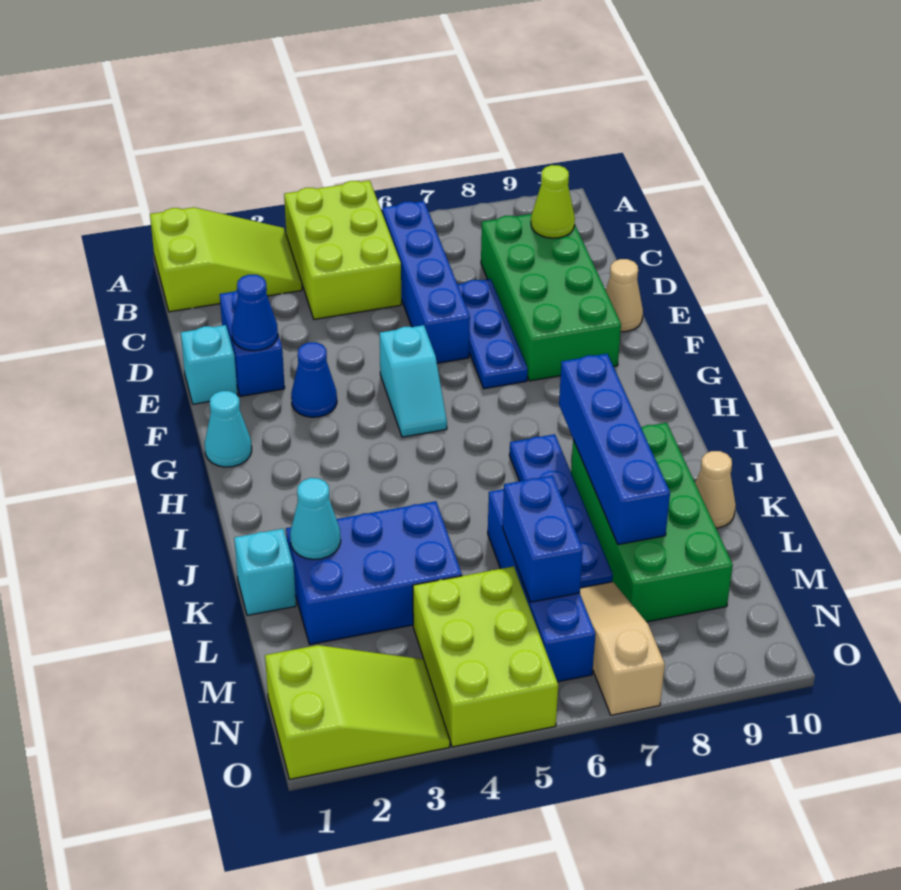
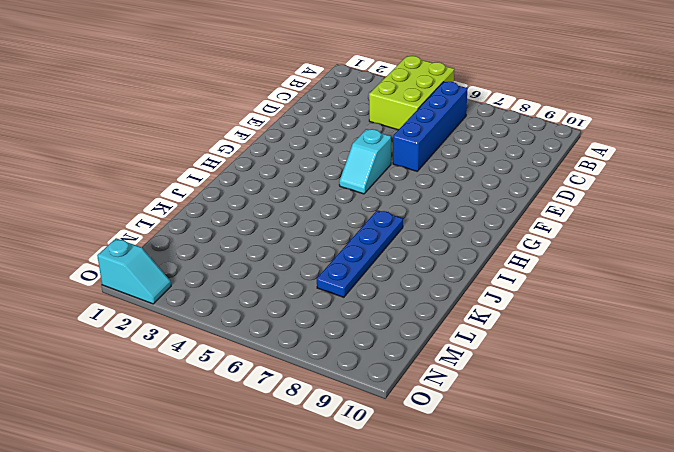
cyan 1x2 slope [97,238,171,304] -> lime 2x3 slope [265,645,450,779]
none -> lime 2x3 slope [150,207,302,312]
none -> green 2x4 brick [481,214,621,381]
none -> blue 1x2 brick [220,290,285,396]

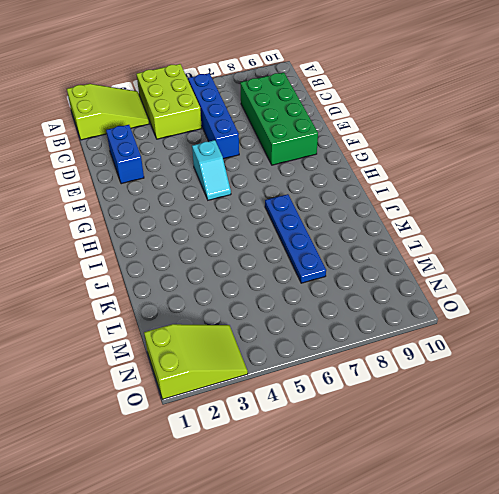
none -> blue 1x3 plate [457,279,528,389]
none -> cyan 1x1 brick [181,325,238,404]
none -> tan 1x1 cone [606,259,643,332]

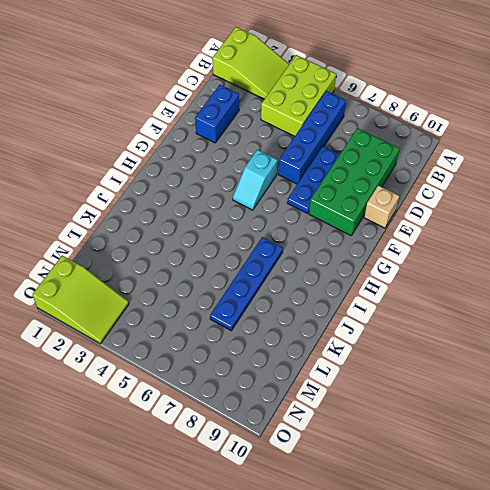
tan 1x1 brick [364,185,399,228] -> tan 1x1 cone [606,259,643,332]
none -> cyan 1x1 brick [181,325,238,404]
none -> blue 1x1 cone [291,342,337,417]
none -> cyan 1x1 cone [205,391,252,467]

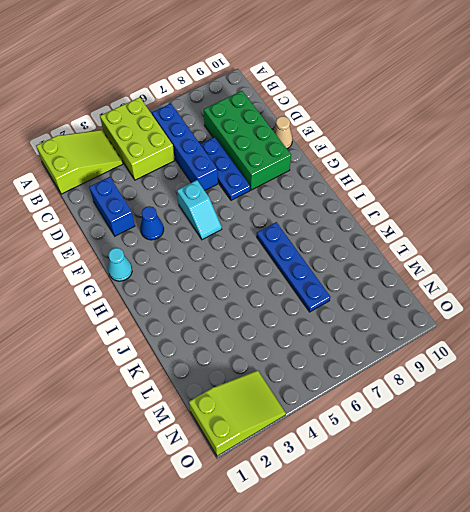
none -> cyan 1x1 brick [181,325,238,404]
none -> green 2x4 brick [571,423,733,622]
none -> cyan 1x1 brick [234,529,296,615]

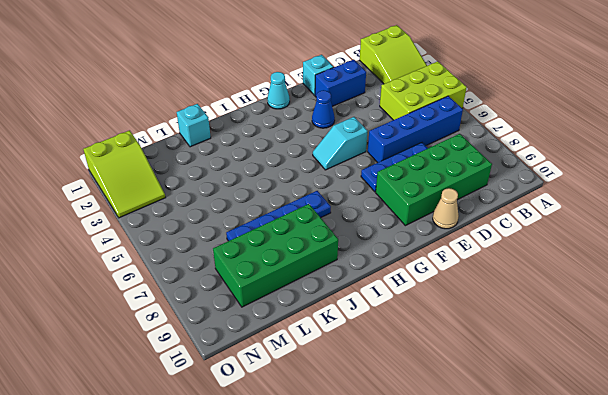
none -> blue 2x3 brick [286,501,462,644]
none -> blue 1x4 brick [488,489,596,682]
none -> tan 1x1 cone [695,451,736,528]

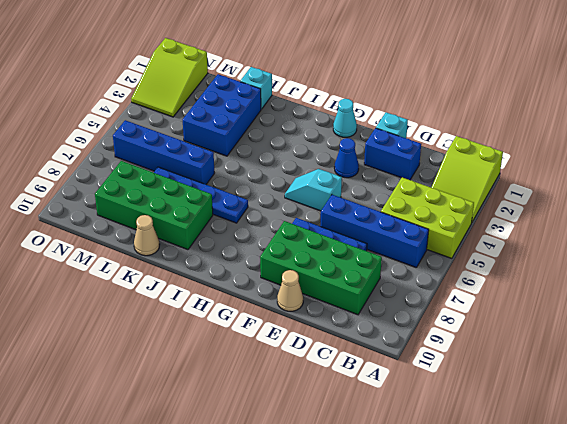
none -> lime 2x3 brick [413,566,558,747]
none -> tan 1x3 slope [580,582,665,715]
none -> lime 1x1 cone [531,165,575,238]

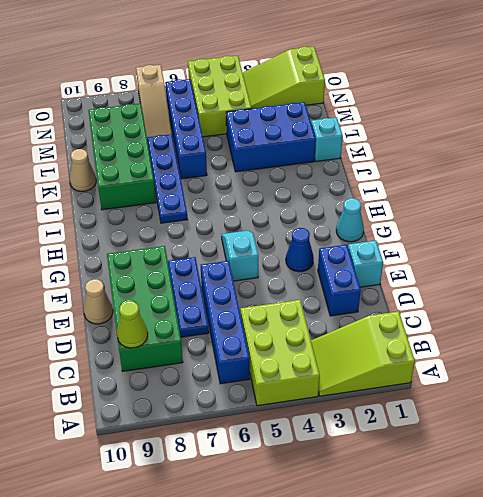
none -> blue 1x1 cone [232,275,278,351]
none -> blue 1x4 brick [559,354,670,545]
none -> cyan 1x1 cone [290,478,341,559]

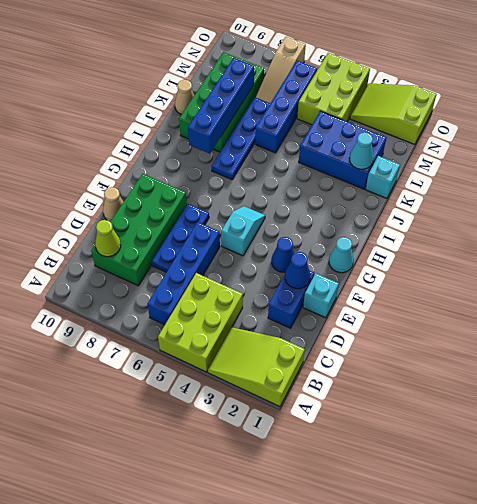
none -> blue 1x2 brick [503,475,583,602]

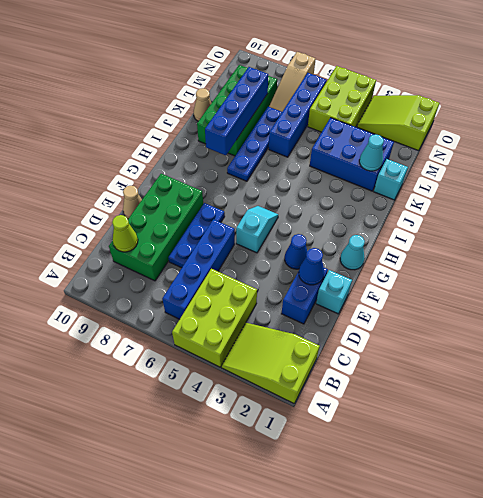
none -> blue 1x2 brick [503,475,583,602]

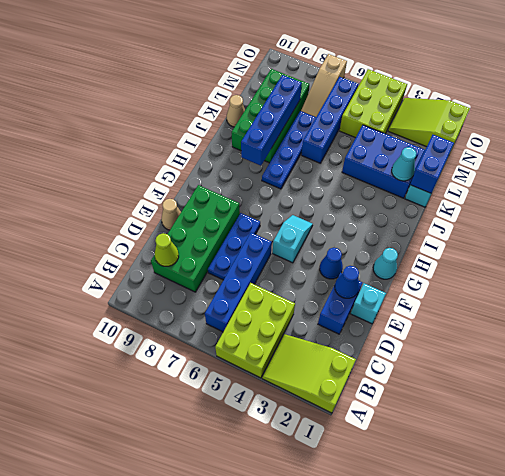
blue 1x2 brick [410,135,454,193] -> blue 1x2 brick moved to [503,475,583,602]

